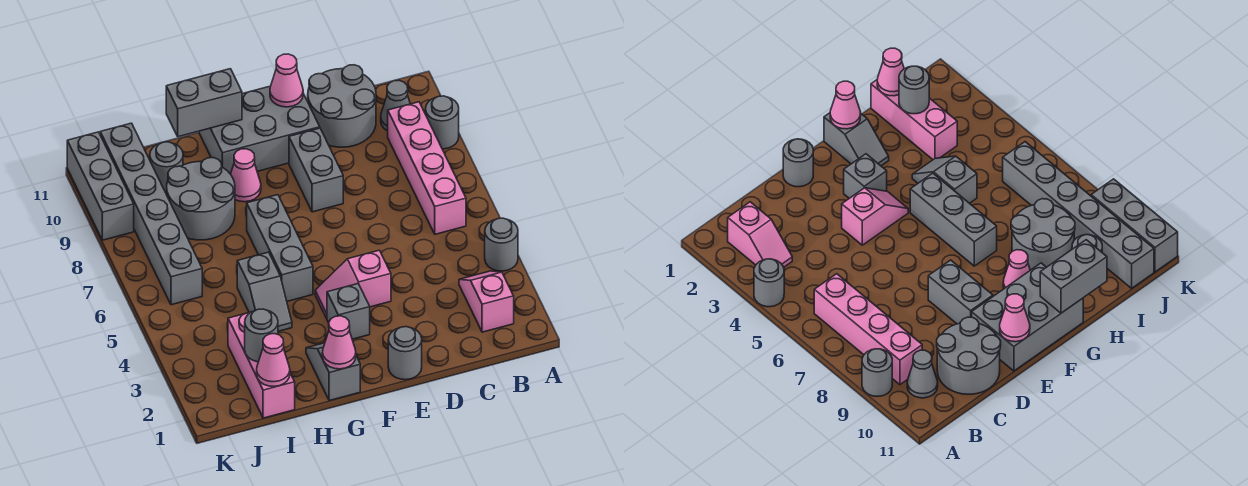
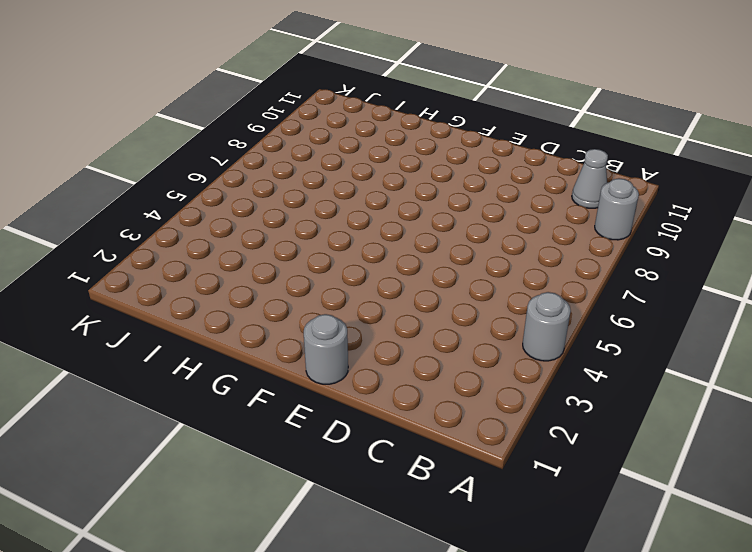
none -> pink 1x2 slope [459,271,514,332]
none -> pink 1x4 brick [388,102,466,234]
none -> grey 2x2 round brick [308,65,376,147]

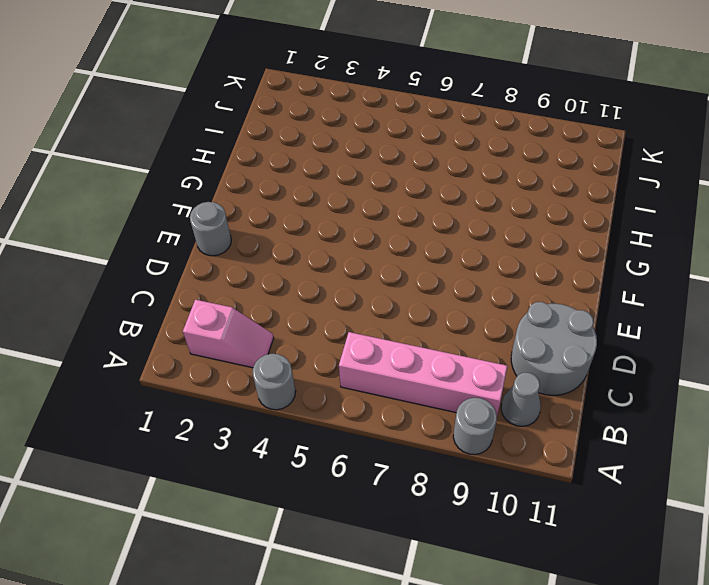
none -> pink 1x2 slope [315,250,391,318]
none -> grey 1x2 brick [289,128,343,212]
none -> grey 2x3 brick [199,86,320,174]

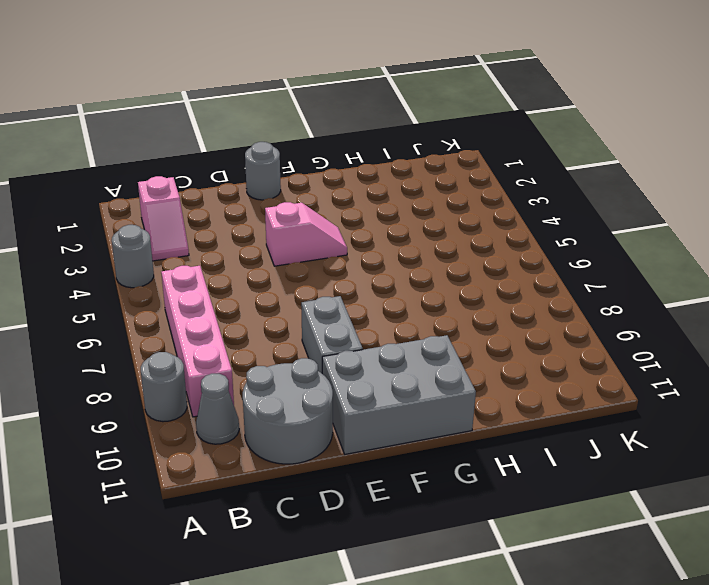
none -> grey 1x1 brick [327,284,370,339]
none -> grey 1x2 slope [306,343,360,401]
none -> grey 1x3 brick [247,195,313,301]

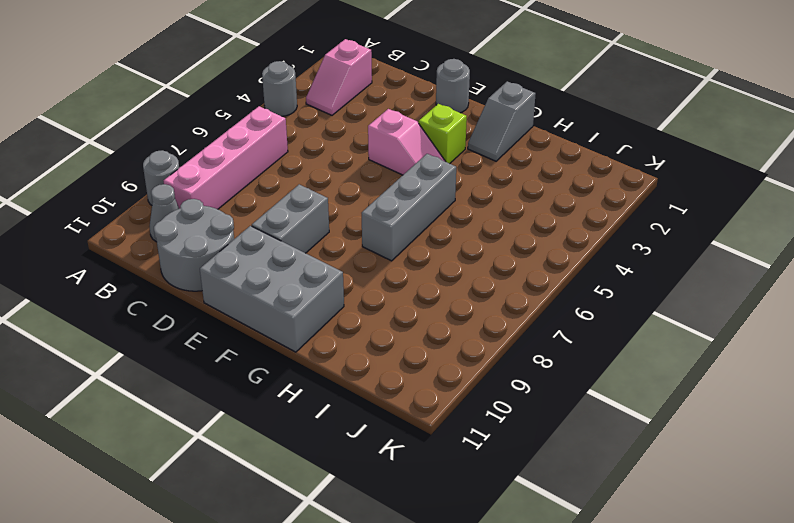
lime 1x1 brick [419,104,467,164] -> grey 1x1 brick [327,284,370,339]
none -> pink 1x1 cone [231,149,261,202]
none -> grey 1x2 slope [237,252,292,331]
none -> grey 2x2 round brick [167,158,235,240]

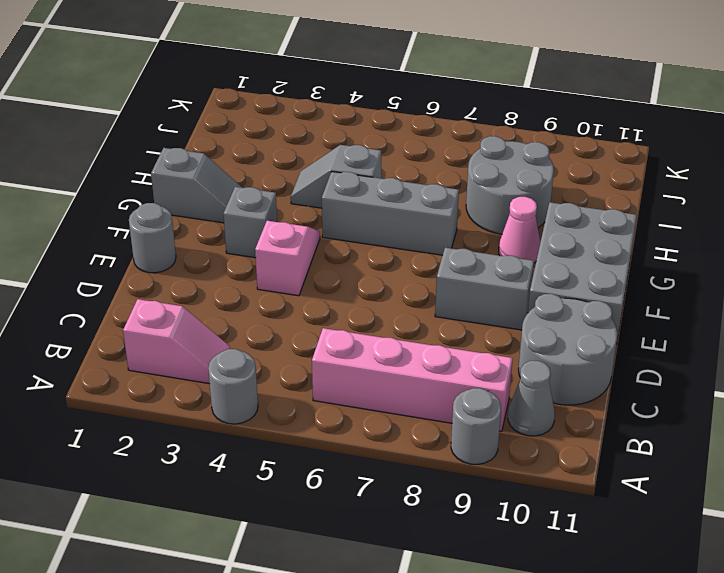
none -> pink 1x3 brick [228,312,295,418]
none -> grey 1x1 round brick [150,142,183,195]
none -> grey 1x6 brick [100,123,202,305]

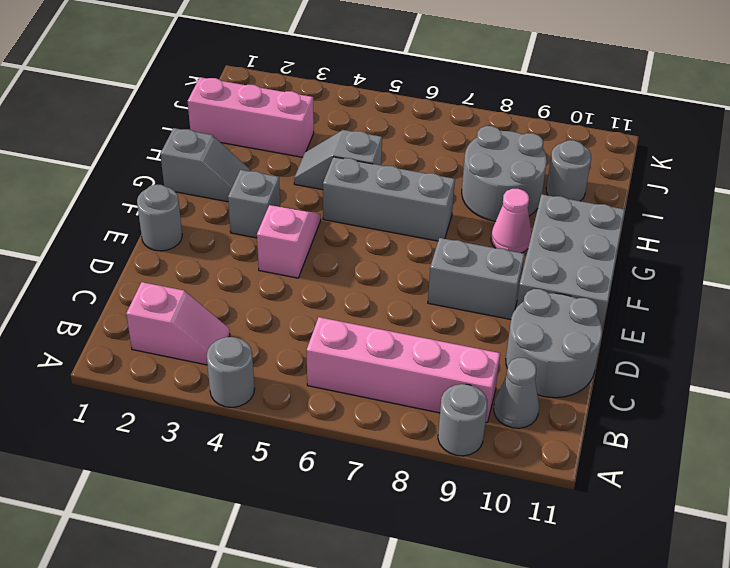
none -> grey 1x6 brick [100,123,202,305]
none -> grey 1x3 brick [67,132,134,240]
none -> pink 1x1 cone [270,54,303,107]

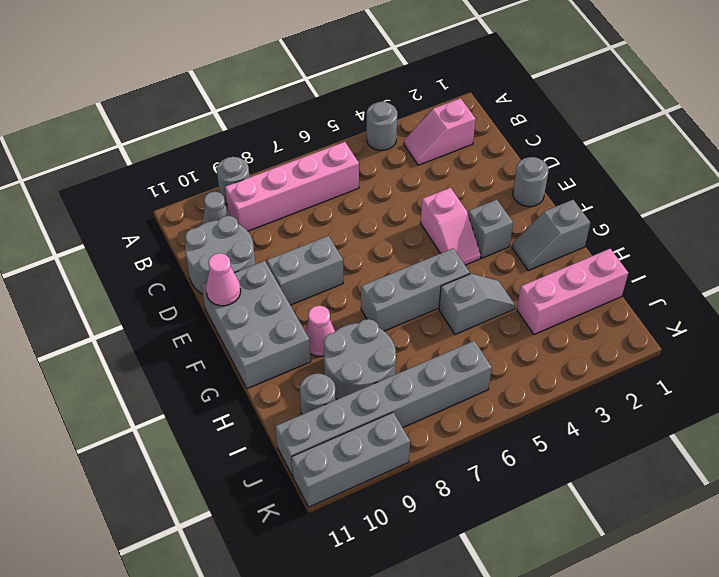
none -> pink 1x1 cone [322,316,356,369]
none -> grey 1x2 brick [166,69,242,137]
none -> pink 1x1 cone [257,334,290,387]

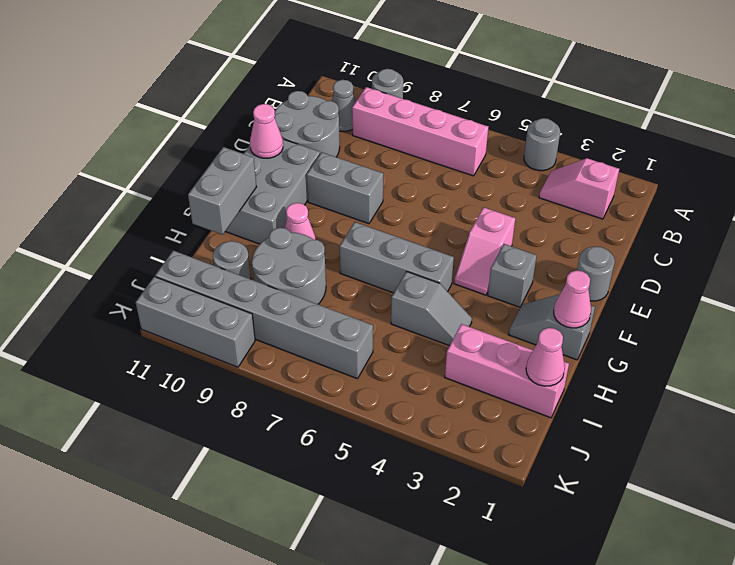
none -> grey 1x1 round brick [245,309,278,362]

